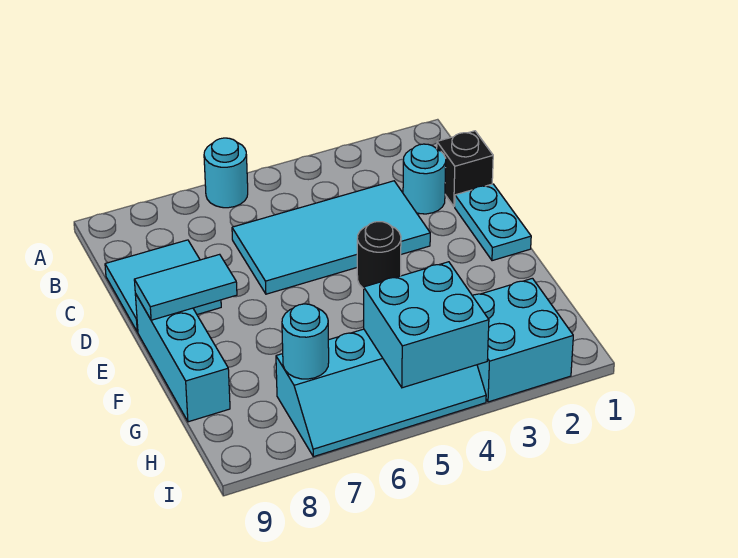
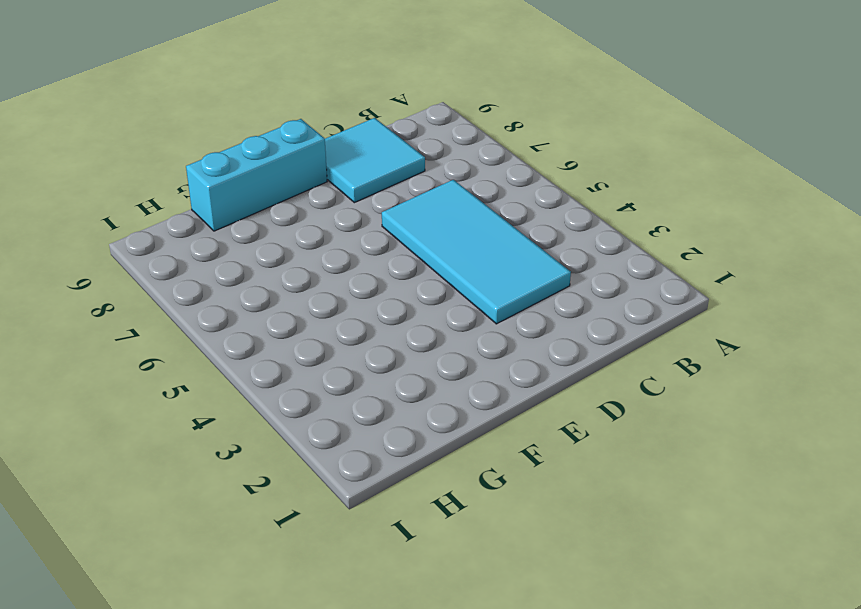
none -> cyan 1x1 round brick [204,138,248,208]
none -> black 1x1 brick [437,131,493,206]
none -> cyan 1x1 round brick [403,144,446,214]

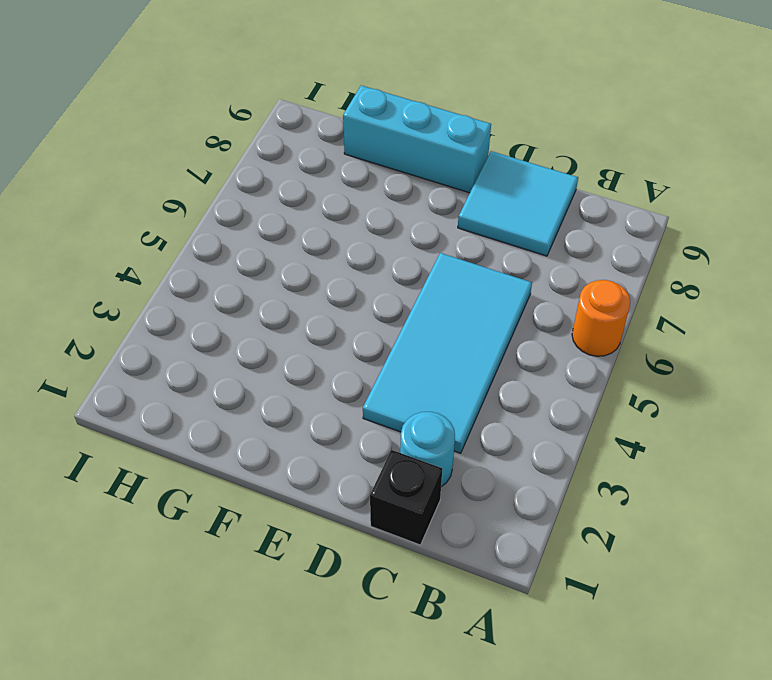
orange 1x1 round brick [572,280,630,356] -> cyan 1x1 round brick [204,138,248,208]
none -> cyan 1x2 plate [455,184,531,261]
none -> black 1x1 round brick [357,222,401,288]
none -> cyan 2x2 brick [473,278,573,402]

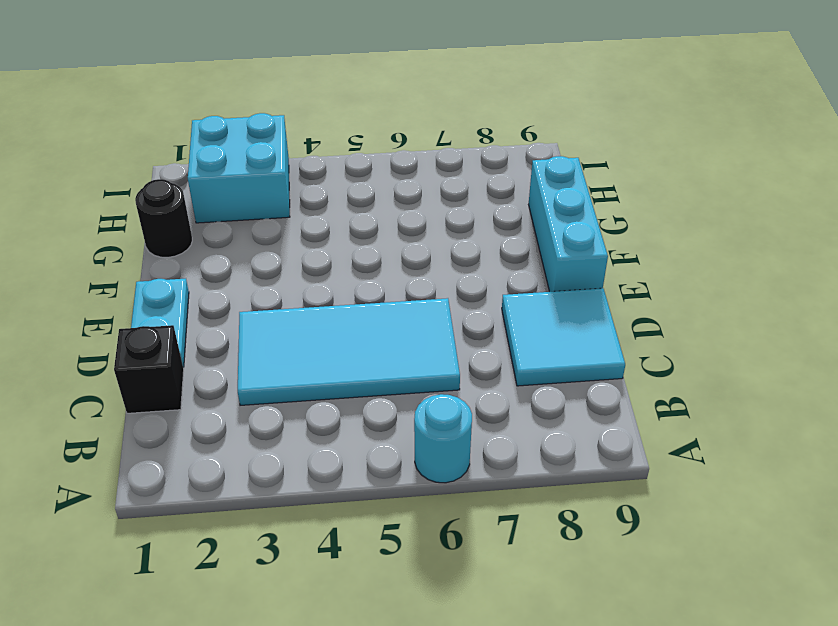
black 1x1 round brick [135,179,192,257] -> black 1x1 round brick moved to [357,222,401,288]
none -> cyan 1x1 round brick [403,144,446,214]
none -> cyan 2x4 slope [276,329,486,457]
none -> cyan 1x2 tile [134,254,237,320]

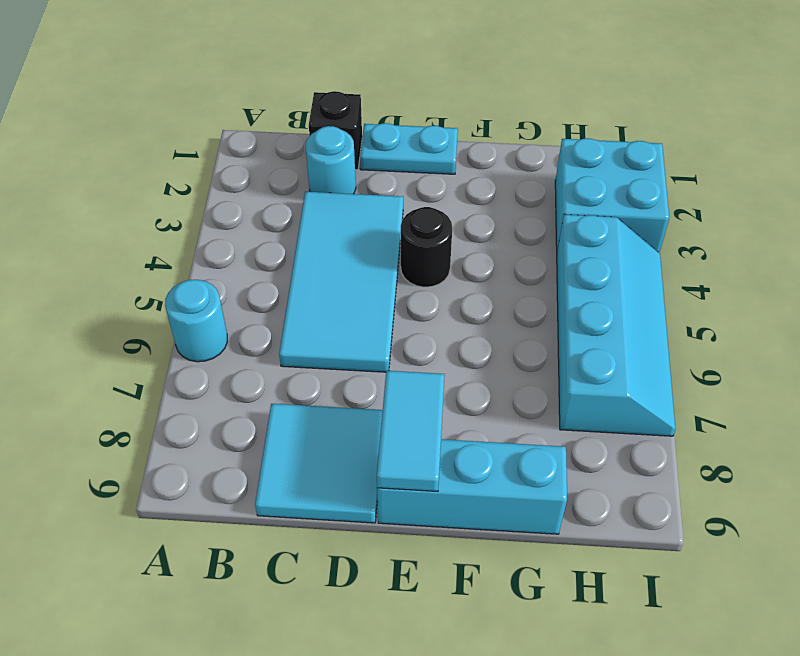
none -> cyan 2x2 brick [364,262,489,388]
none -> cyan 1x1 round brick [282,304,329,379]

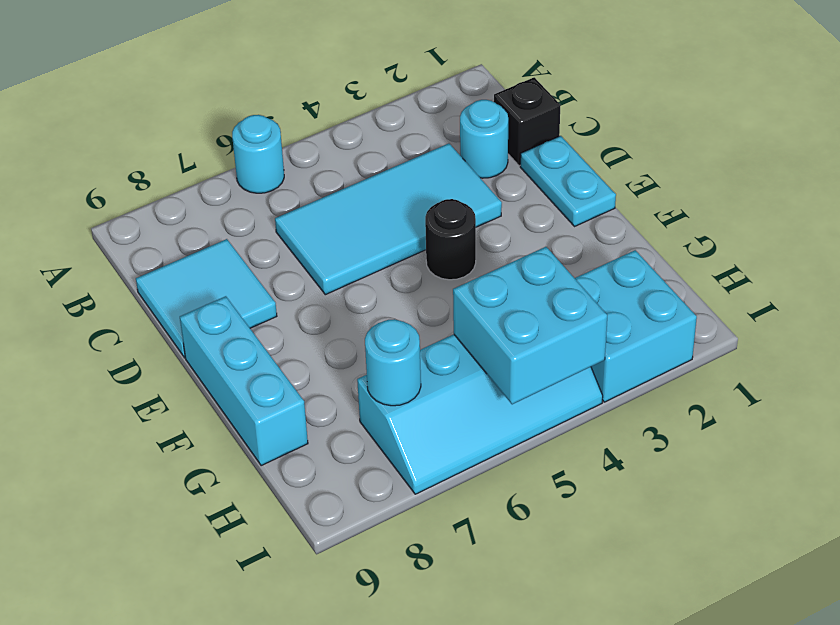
none -> cyan 1x2 tile [134,254,237,320]

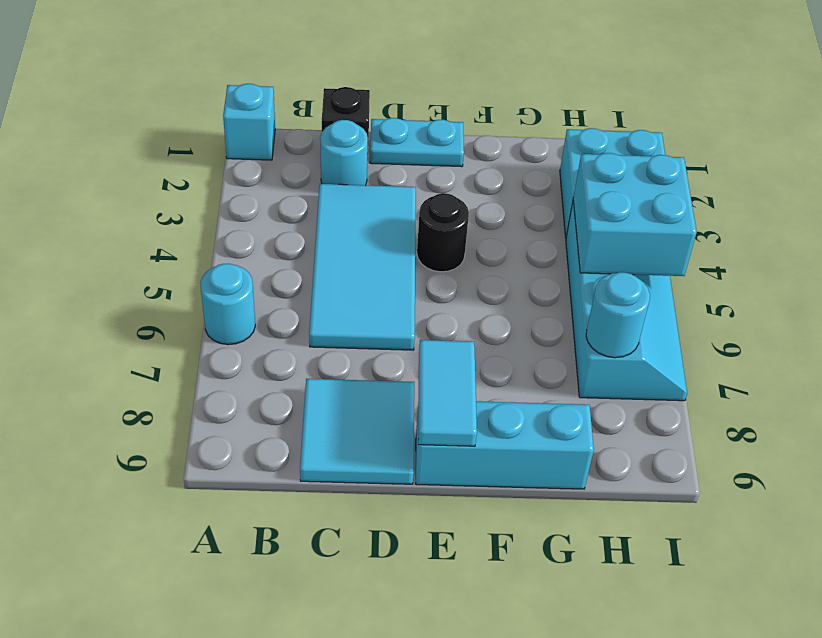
cyan 1x1 brick [223,84,275,160] -> none

